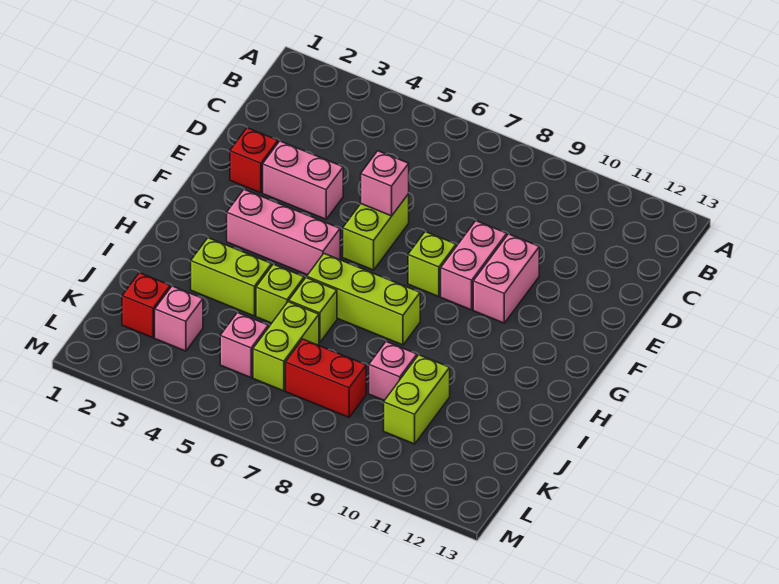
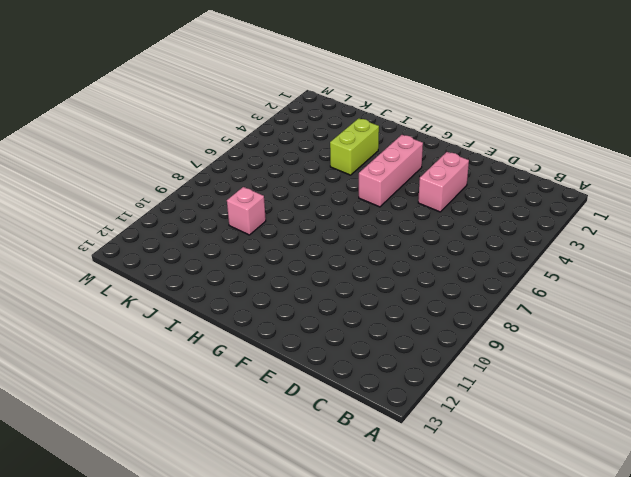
none -> red 1x1 brick [230,128,278,193]
none -> lime 1x2 brick [343,194,409,270]
none -> pink 1x2 brick [441,221,507,310]

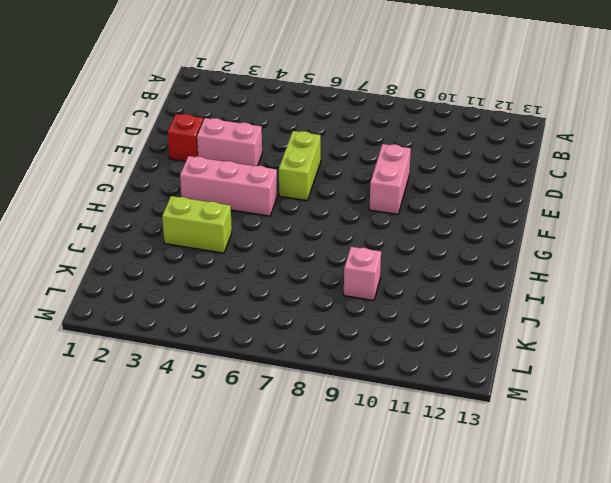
none -> pink 1x2 brick [473,234,539,323]
none -> lime 1x1 brick [408,231,456,297]
none -> lime 1x3 brick [307,254,420,345]

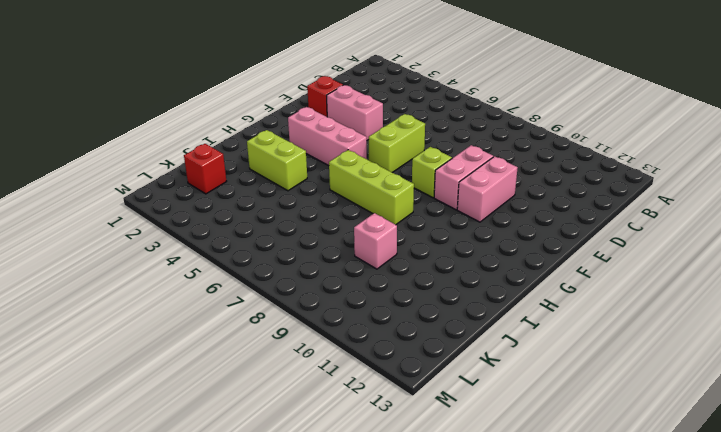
none -> lime 1x1 brick [256,264,304,323]
none -> lime 1x1 brick [289,277,337,343]
none -> lime 1x2 brick [253,302,319,391]

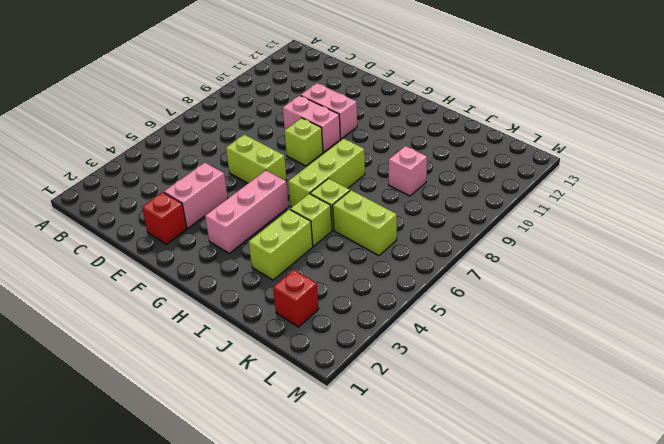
none -> lime 1x2 brick [384,355,450,444]
none -> pink 1x1 brick [155,286,203,351]
none -> pink 1x1 brick [220,313,268,378]

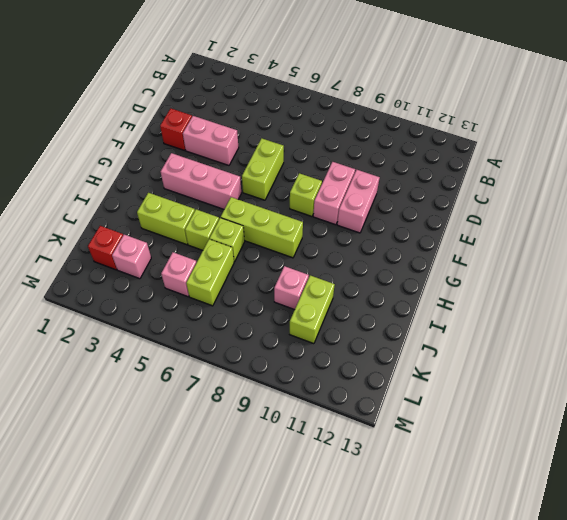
none -> red 1x2 brick [286,339,366,417]
none -> pink 1x1 brick [361,151,409,216]

